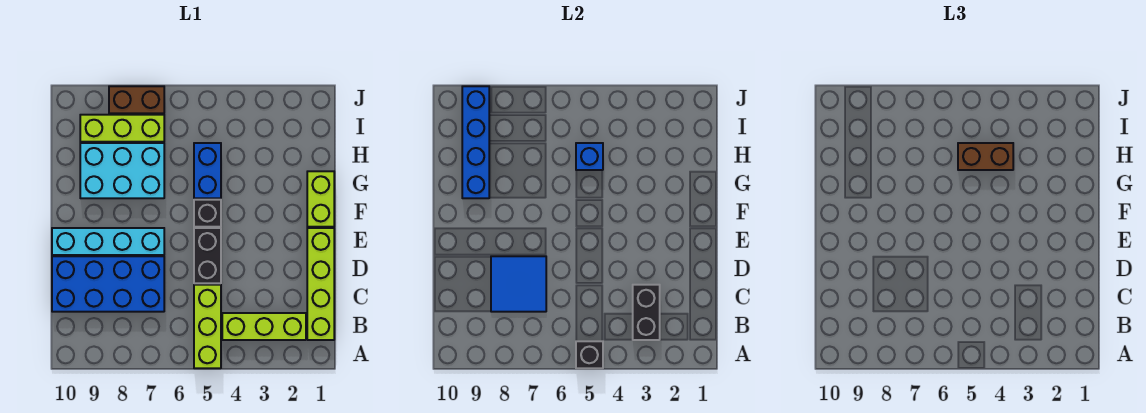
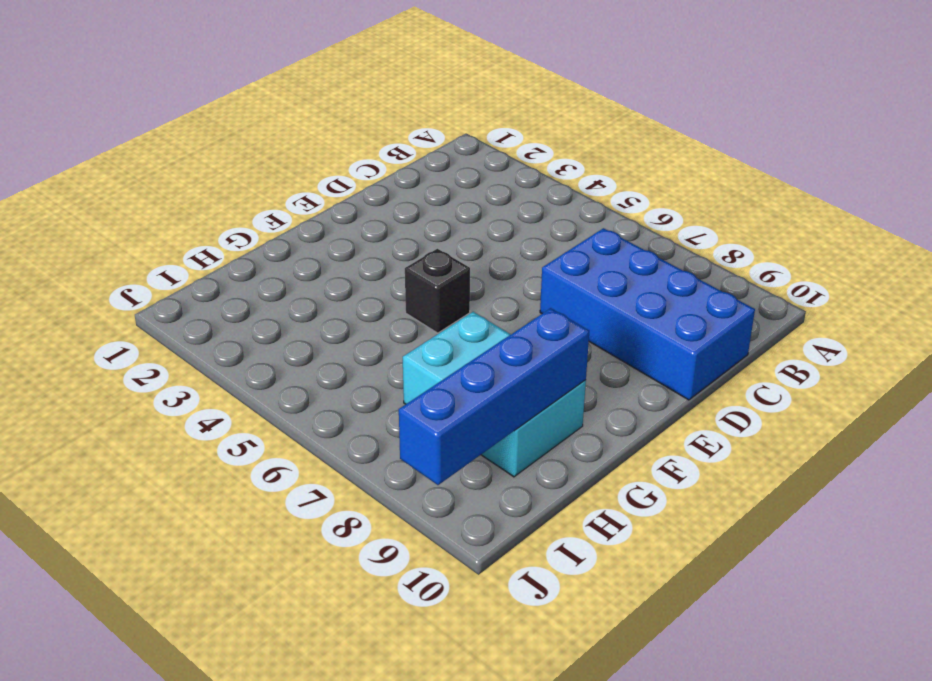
none -> lime 1x3 brick [194,285,221,368]
none -> lime 1x4 brick [307,228,334,340]
none -> lime 1x3 brick [222,313,306,340]

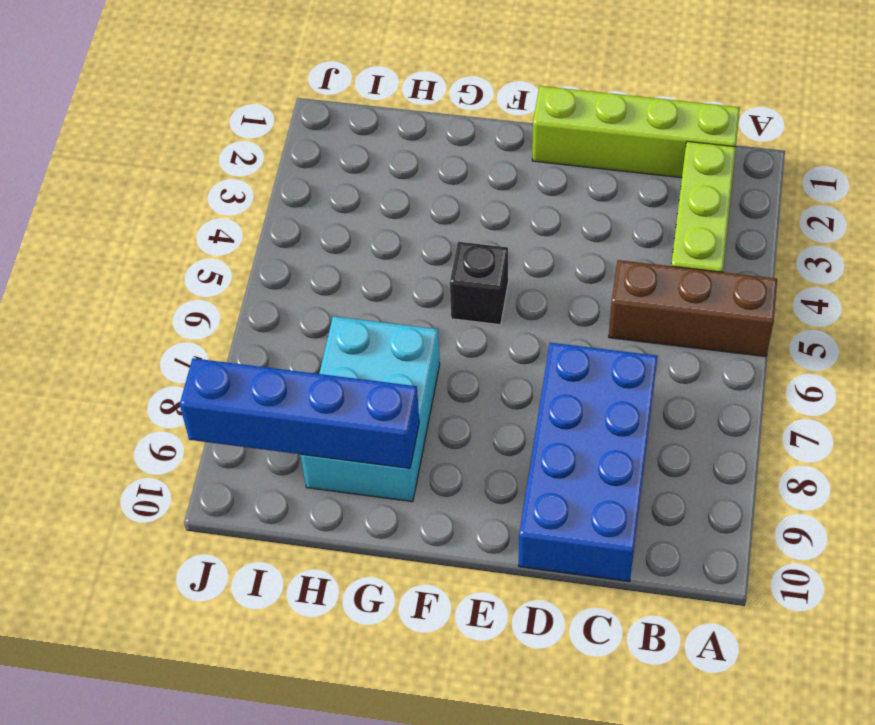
brown 1x3 brick [609,260,777,357] -> lime 1x3 brick [194,285,221,368]
none -> black 1x2 brick [194,228,221,283]
none -> cyan 1x4 brick [52,228,164,255]
none -> lime 1x2 brick [307,171,334,227]

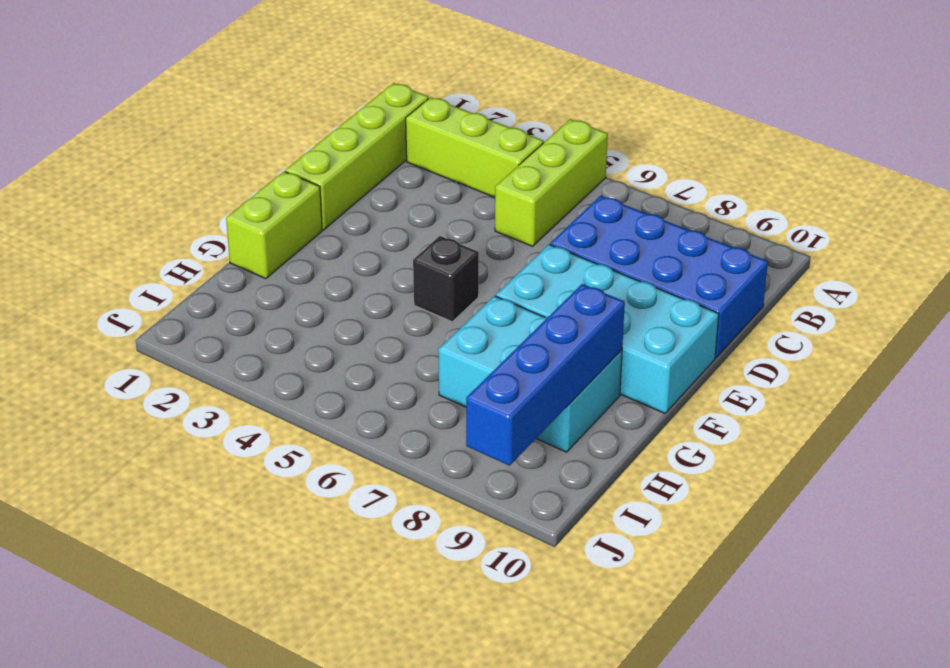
cyan 2x4 brick [496,245,719,413] -> cyan 1x4 brick [52,228,164,255]
none -> black 1x2 brick [194,228,221,283]
none -> blue 1x2 brick [194,143,221,198]
none -> lime 1x3 brick [80,115,164,142]

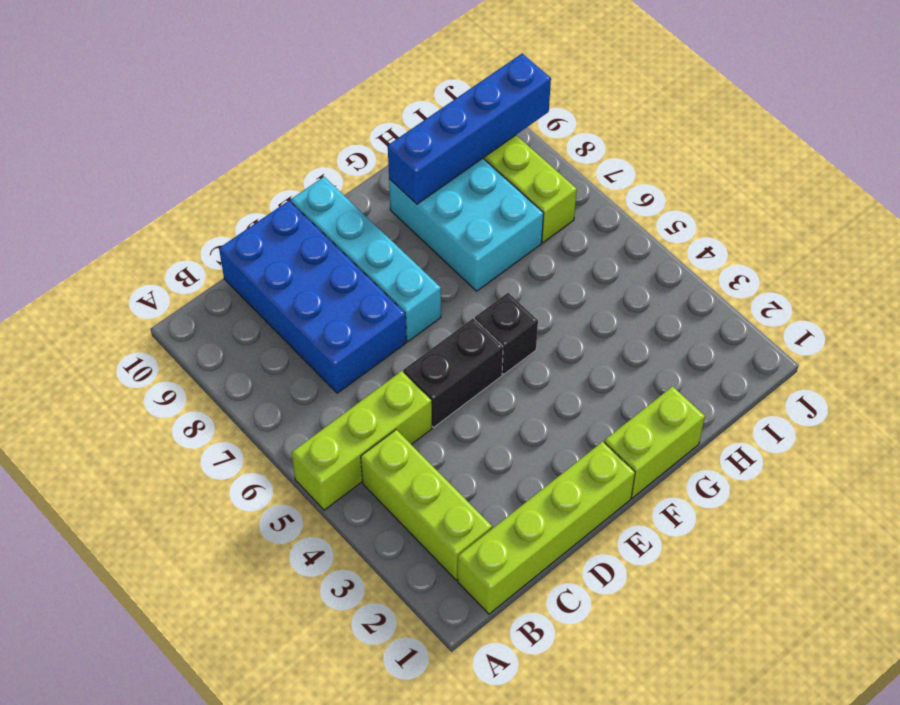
none -> blue 1x2 brick [194,143,221,198]
none -> brown 1x2 brick [109,86,164,113]
none -> black 1x1 brick [576,341,603,368]

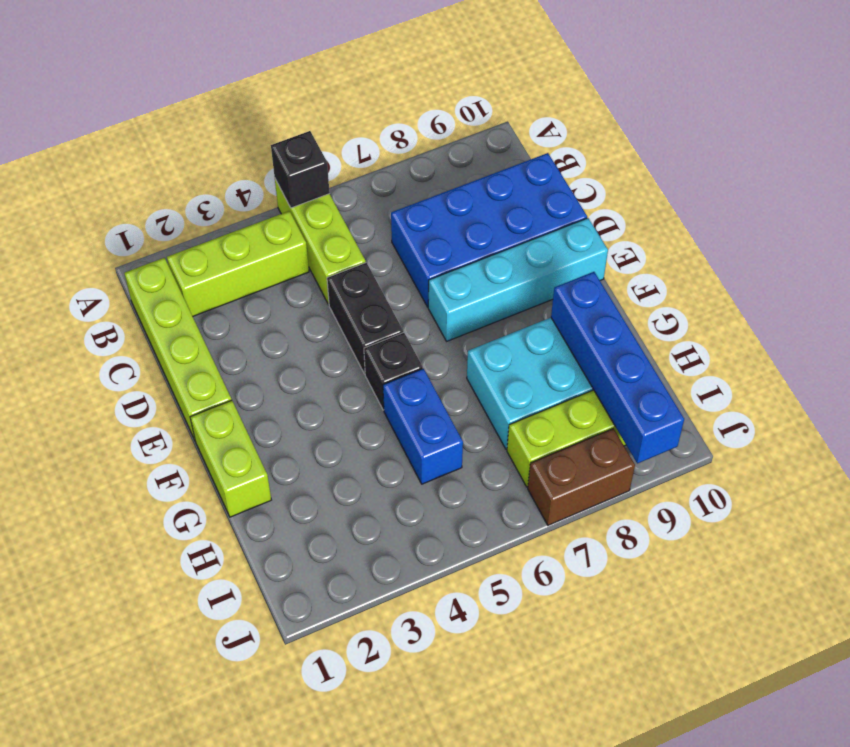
none -> black 1x2 brick [633,285,660,340]
none -> blue 2x2 tile [491,256,546,312]
none -> blue 1x1 brick [576,143,603,170]

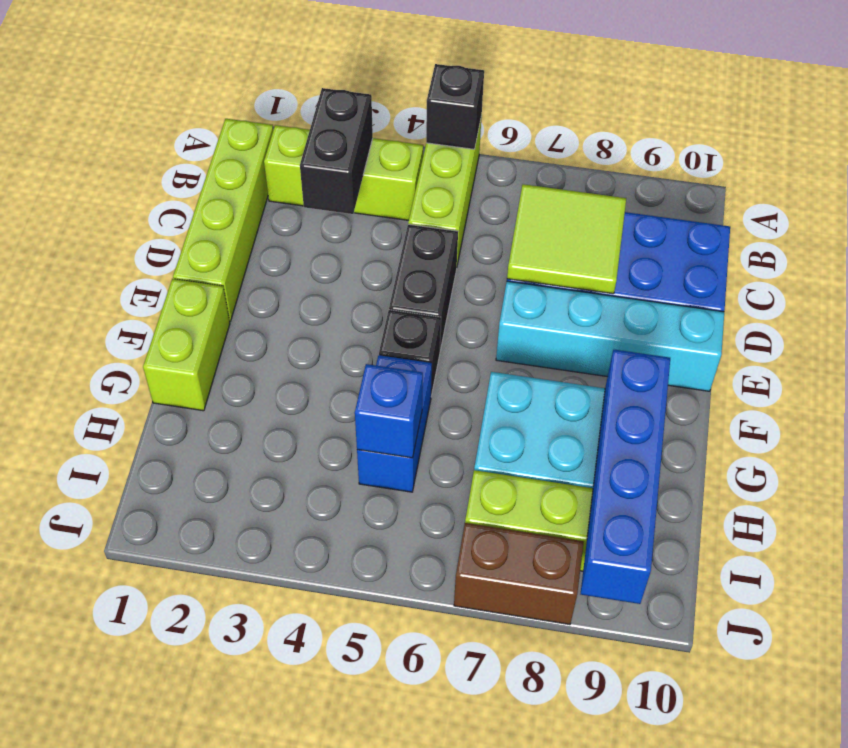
lime 2x2 tile [507,184,626,294] -> blue 2x2 tile [491,256,546,312]
none -> brown 1x2 brick [958,143,1013,170]

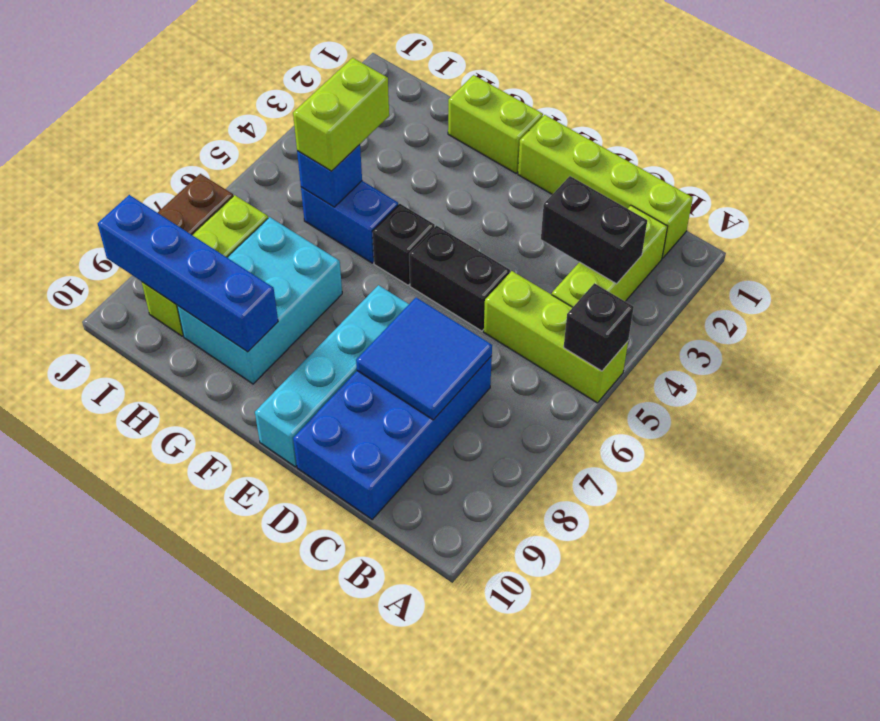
lime 1x2 brick [293,58,389,171] -> brown 1x2 brick [958,143,1013,170]

